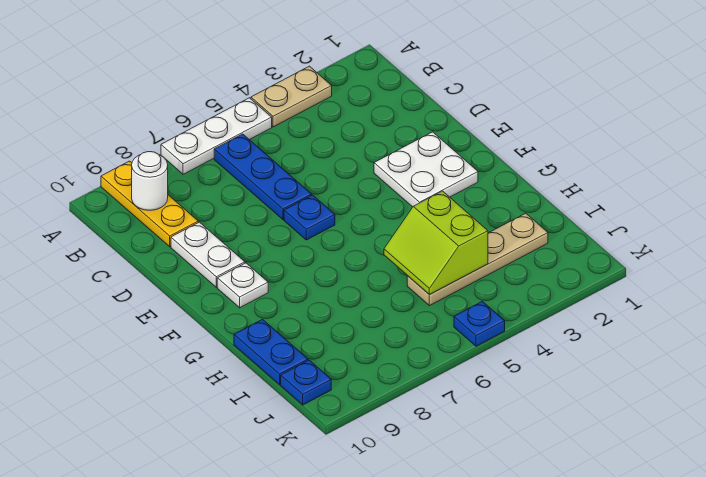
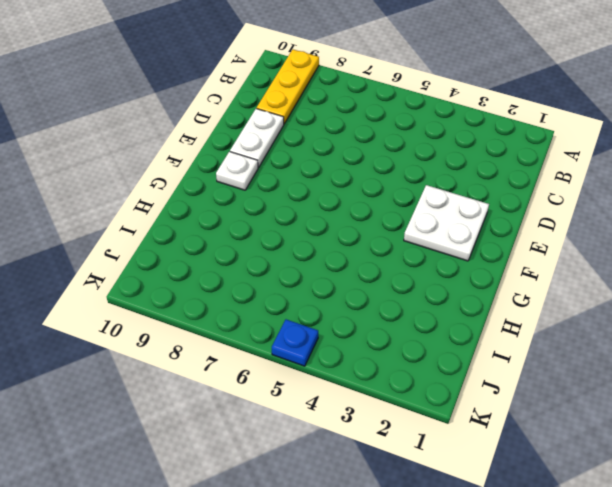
none -> tan 1x2 plate [251,66,332,127]
none -> white 1x3 plate [161,98,272,174]
none -> blue 1x3 plate [214,134,312,220]

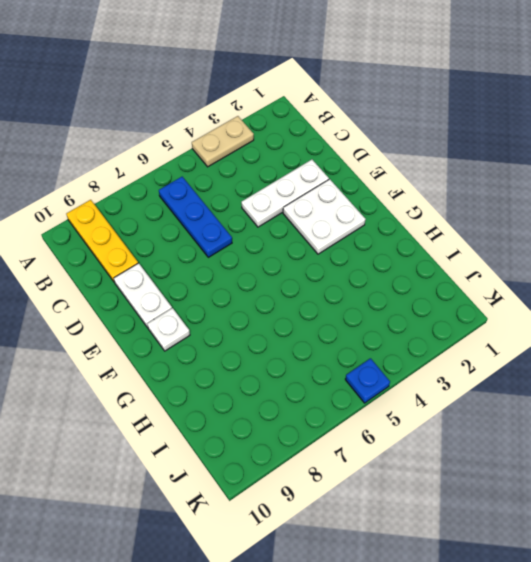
white 1x3 plate [241,160,329,227] -> white 1x3 plate moved to [161,98,272,174]
none -> blue 1x1 plate [284,195,335,240]
none -> blue 1x2 plate [234,319,308,385]
none -> tan 1x4 plate [407,213,548,306]

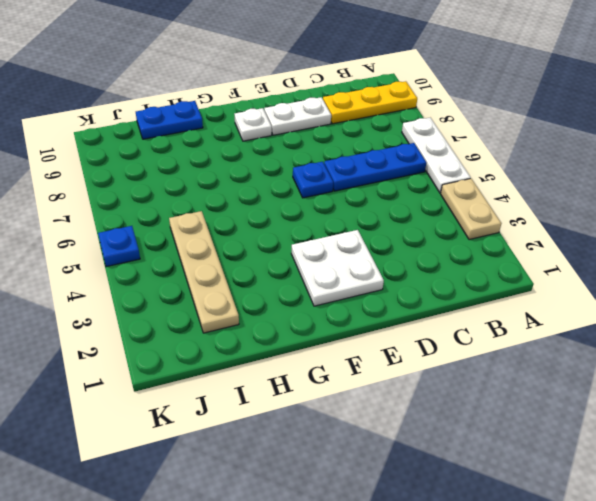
none -> blue 1x1 plate [281,360,331,405]
none -> white 1x1 round brick [132,152,168,210]
none -> lime 2x2 slope [384,191,488,295]

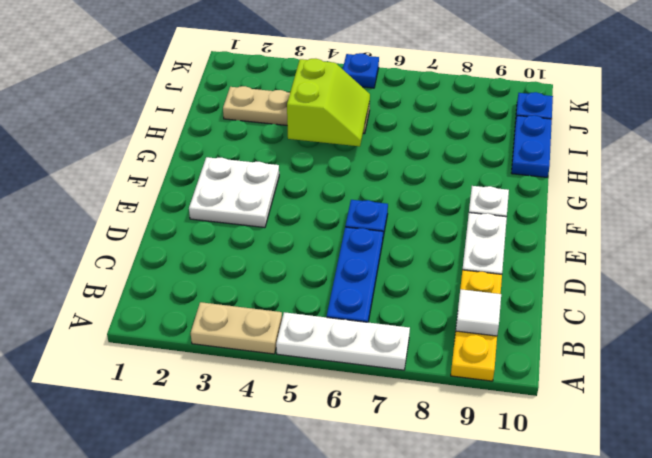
white 1x1 tile [456,289,501,336] -> white 1x1 round brick [132,152,168,210]

